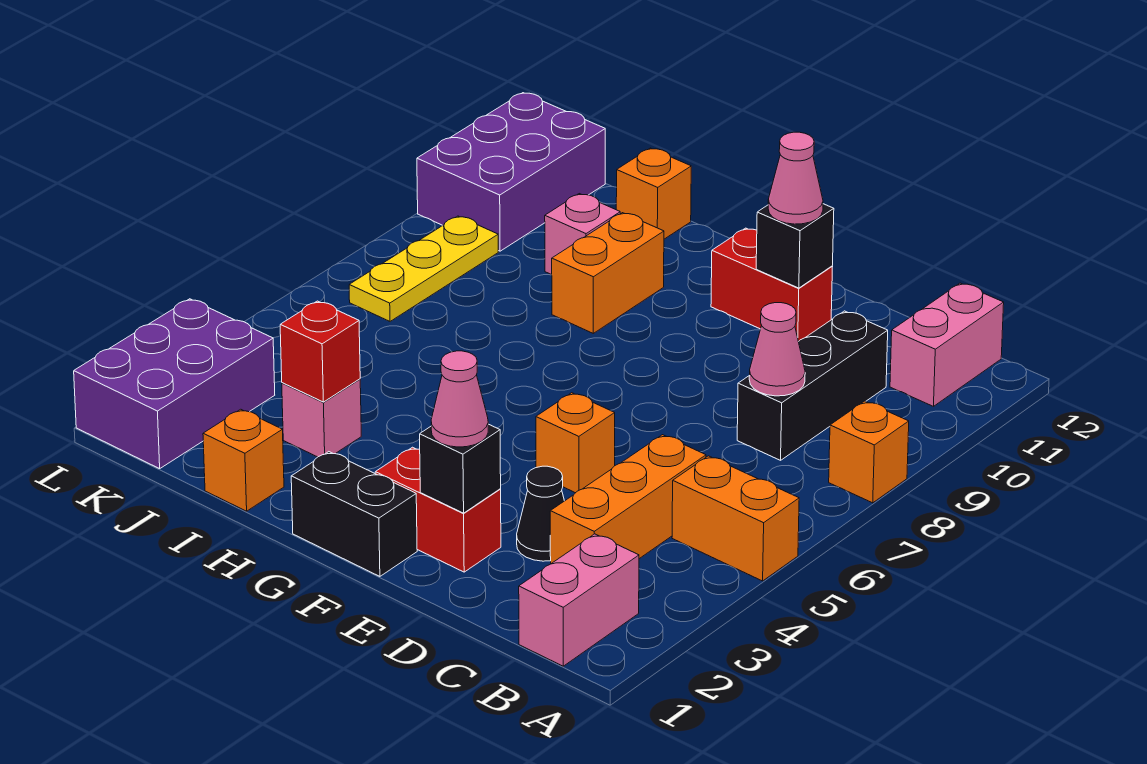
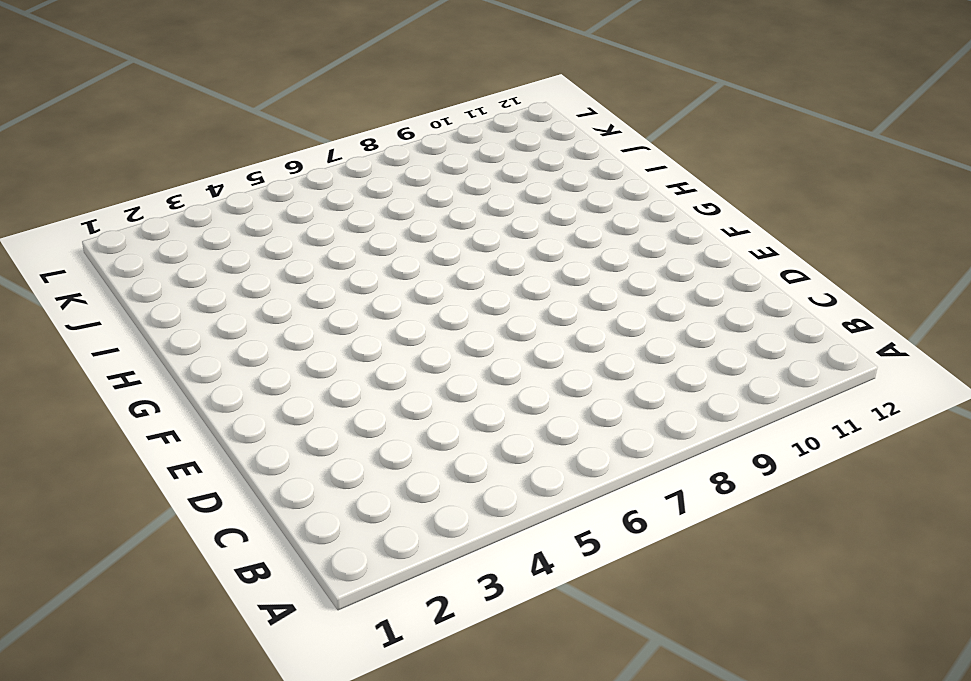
none -> orange 1x2 brick [672,456,799,581]
none -> orange 1x1 brick [829,401,909,503]
none -> pink 1x2 brick [519,534,639,666]

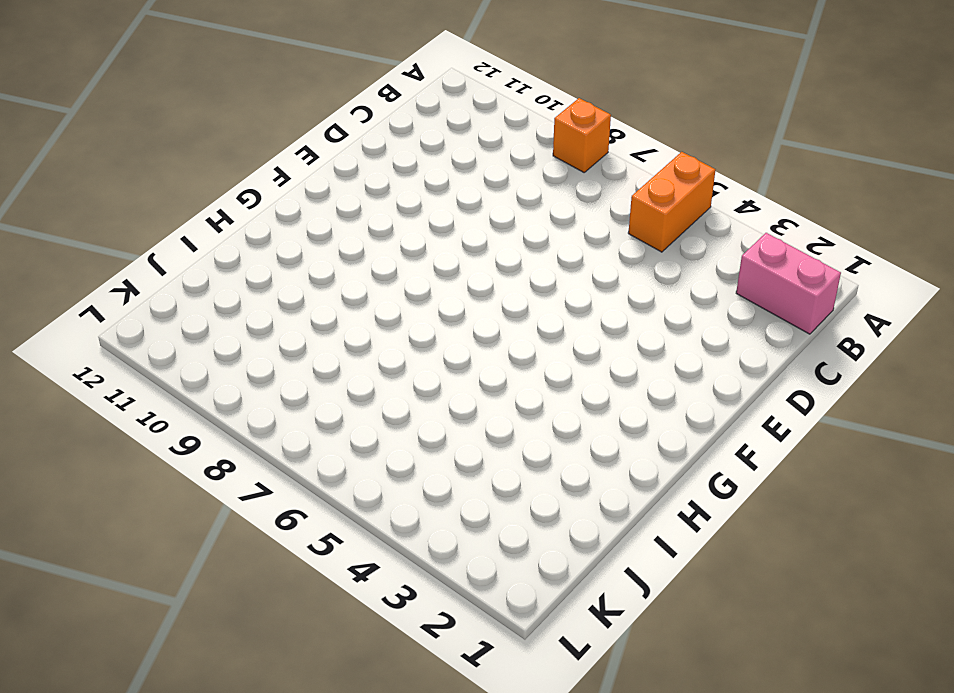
none -> pink 1x2 brick [890,283,1004,406]
none -> orange 1x3 brick [550,435,706,564]
none -> black 1x3 brick [737,311,888,460]

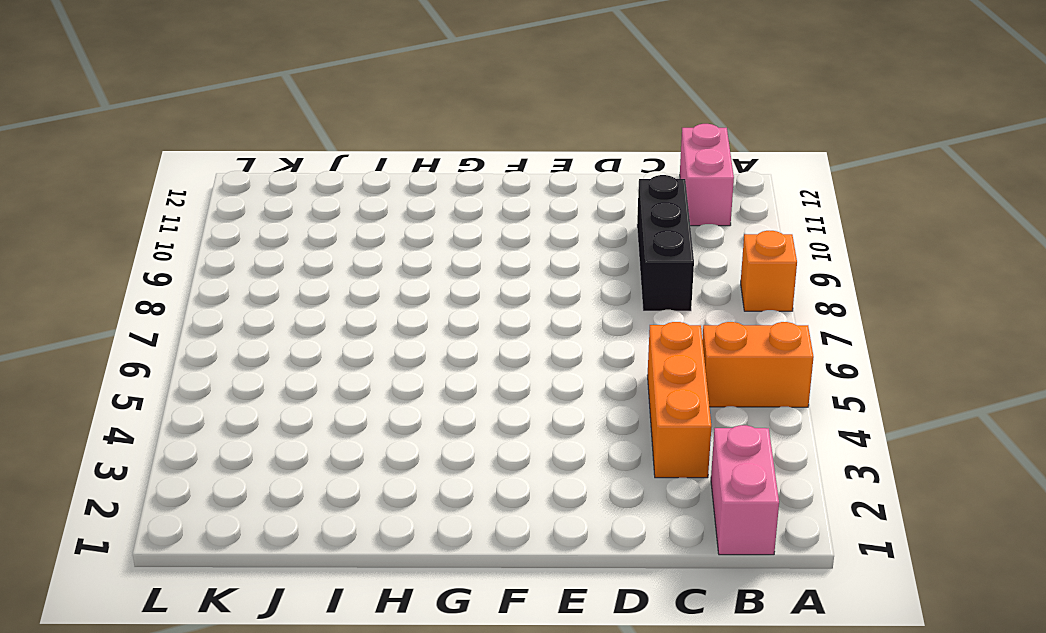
none -> black 1x1 cone [517,466,564,561]
none -> red 1x2 brick [375,447,501,572]
none -> orange 1x1 brick [536,393,615,493]

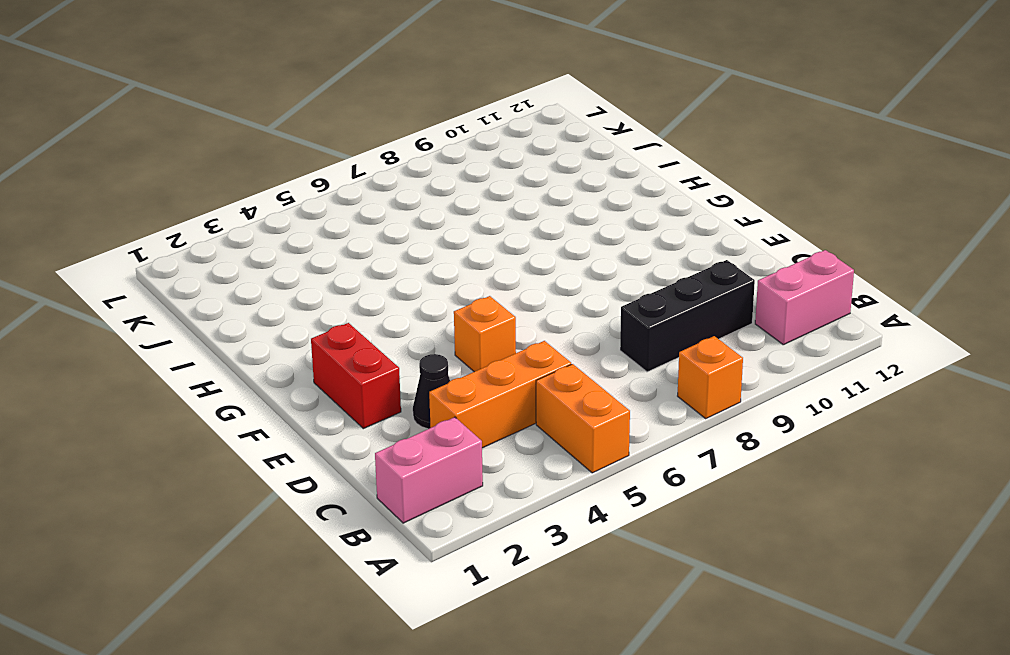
none -> red 1x2 brick [711,228,833,342]
none -> black 1x2 brick [291,452,417,576]
none -> orange 1x2 brick [552,213,664,333]

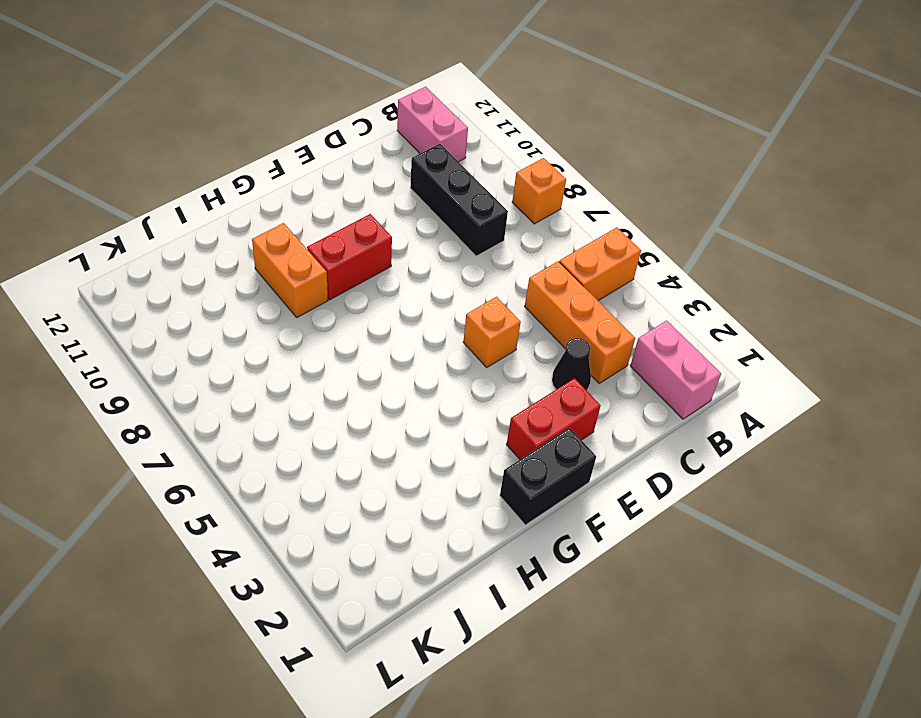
red 1x2 brick [307,214,392,300] -> red 1x2 brick moved to [711,228,833,342]
none -> orange 1x1 brick [203,409,284,511]
none -> pink 1x1 brick [282,379,361,457]
none -> pink 1x1 brick [545,194,620,275]

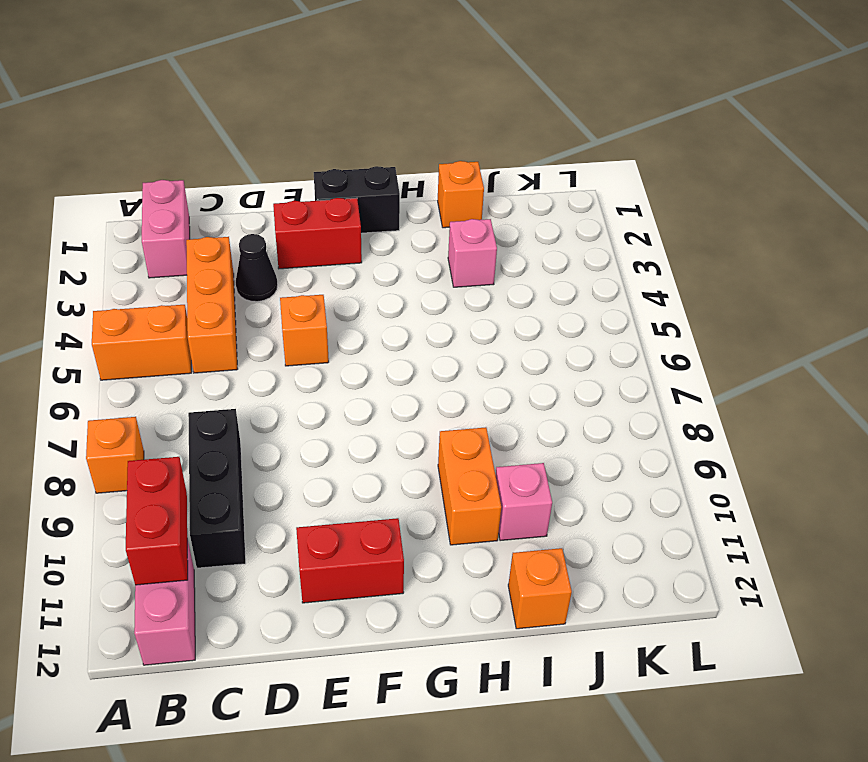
red 1x2 brick [126,457,188,585] -> none
none -> purple 2x3 brick [74,299,275,469]
none -> yellow 1x3 plate [349,216,498,321]
none -> purple 2x3 brick [417,93,605,251]

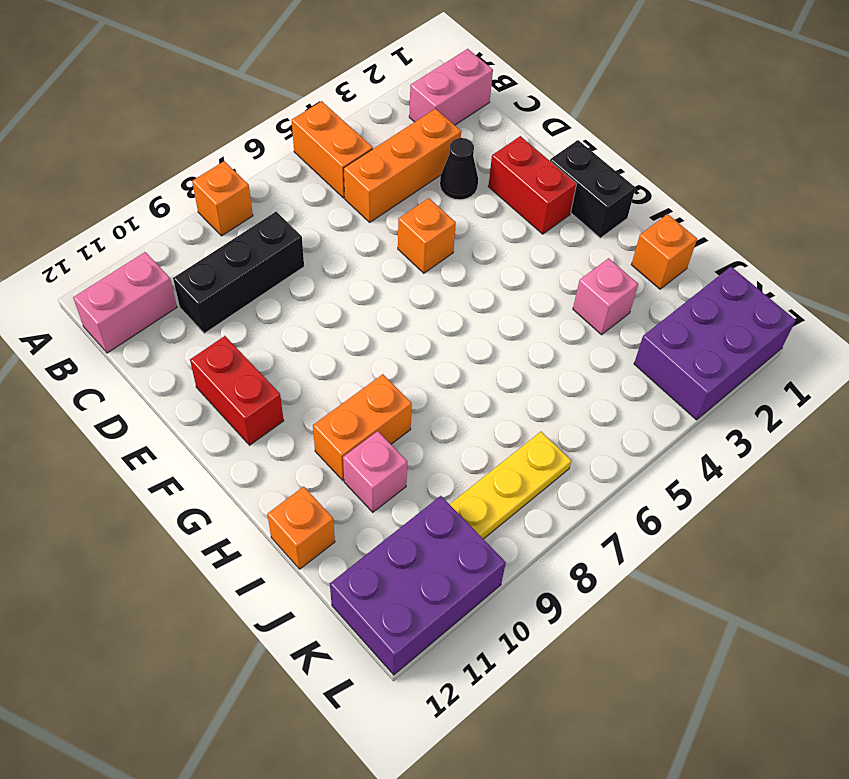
none -> pink 1x1 cone [749,303,805,396]
none -> black 1x1 brick [420,424,501,513]
none -> black 1x1 brick [756,204,834,288]

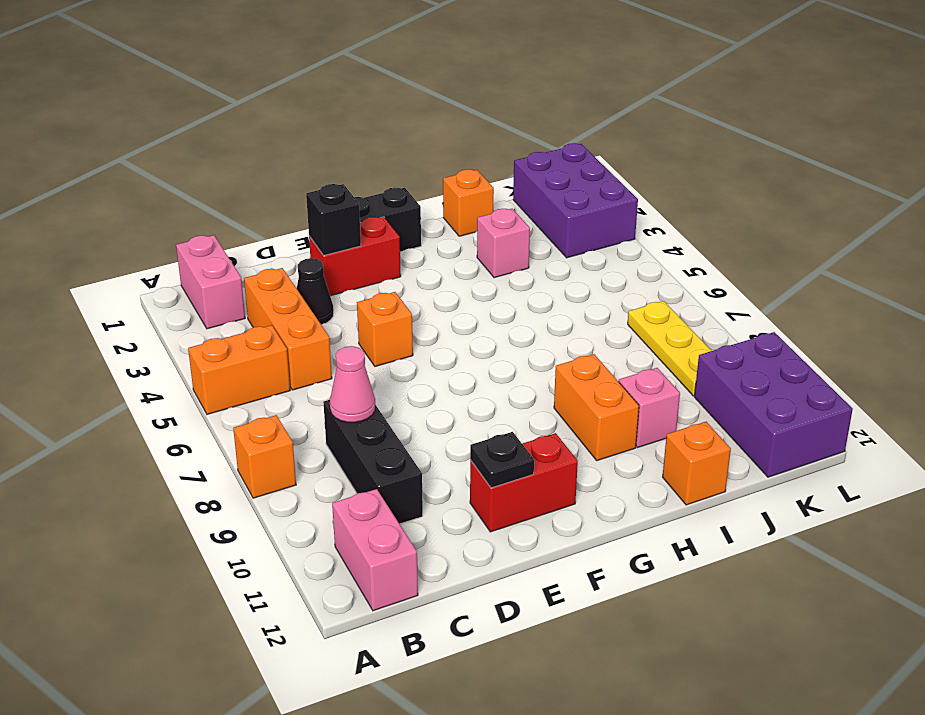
black 1x1 plate [470,432,534,488] -> black 1x1 brick [756,204,834,288]
none -> red 1x1 brick [280,301,360,402]
none -> pink 1x1 cone [431,351,488,447]
none -> pink 1x1 cone [768,132,823,224]

